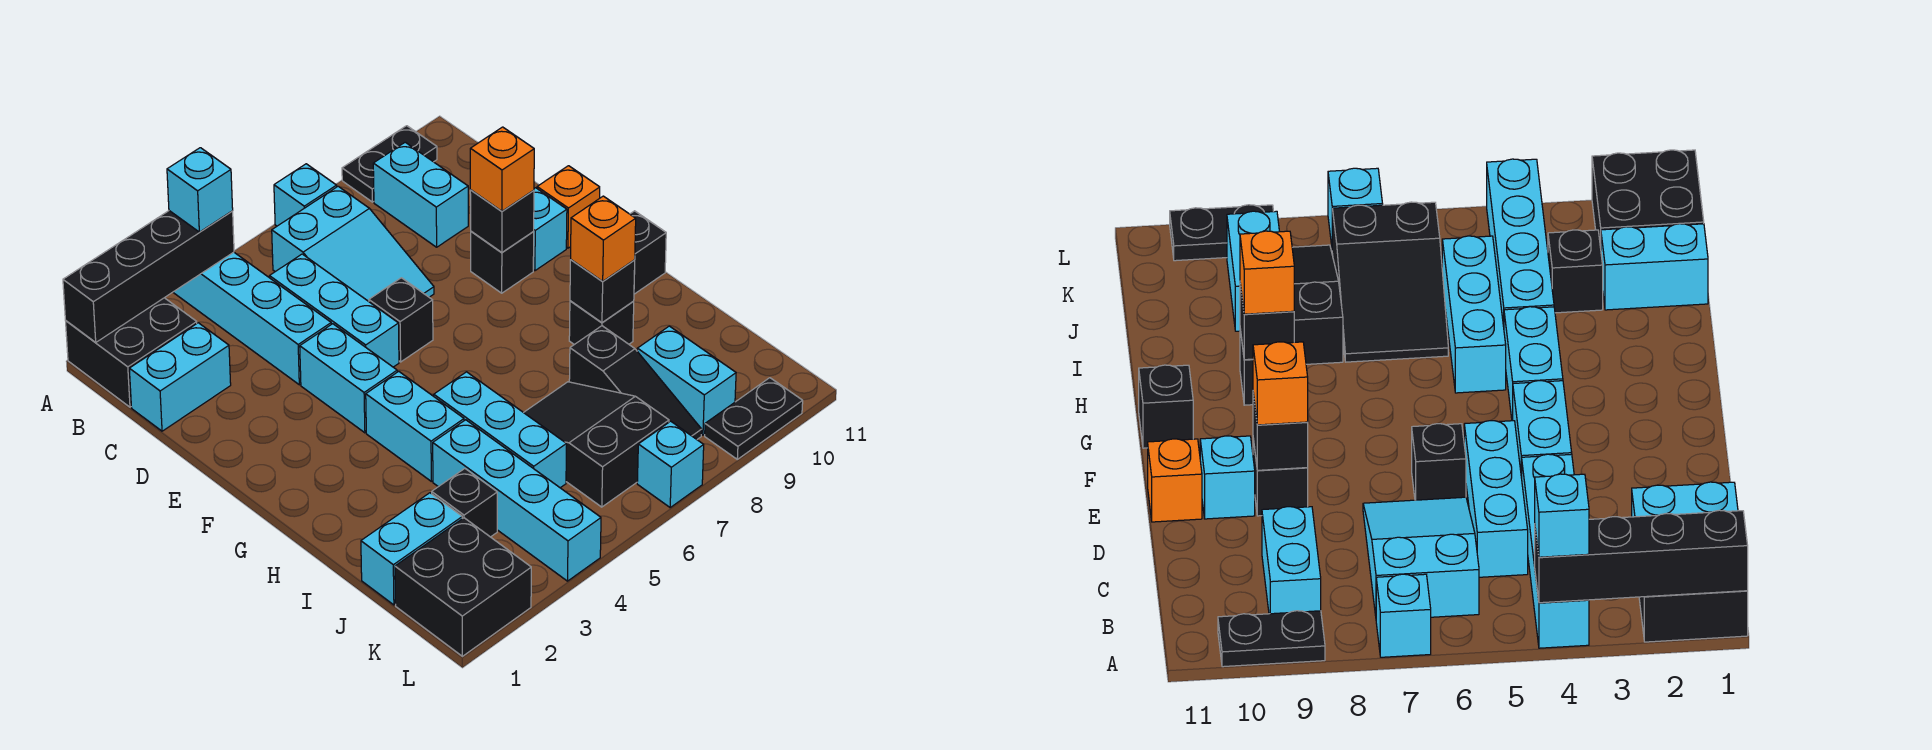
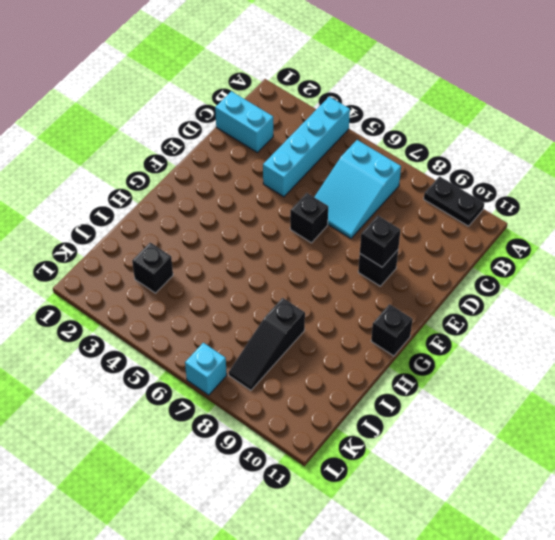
none -> black 2x2 brick [66,298,197,407]
none -> cyan 1x1 brick [274,164,337,226]
none -> cyan 1x2 brick [373,142,468,247]
none -> cyan 1x3 brick [269,254,399,367]

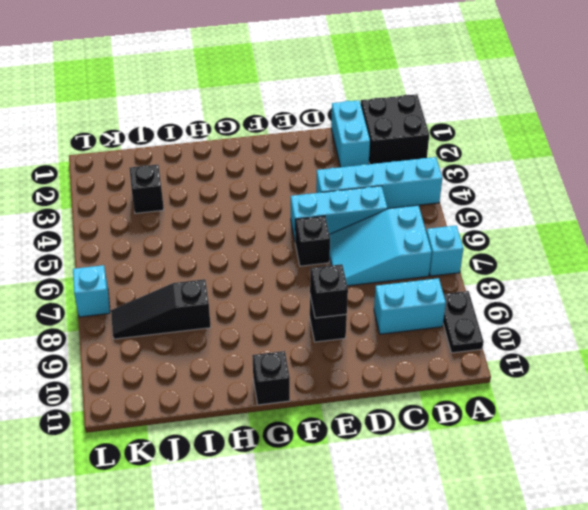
none -> cyan 1x2 brick [300,324,397,433]
none -> cyan 1x1 brick [533,188,567,271]
none -> orange 1x1 brick [537,166,600,248]
none -> cyan 1x2 brick [366,371,464,481]

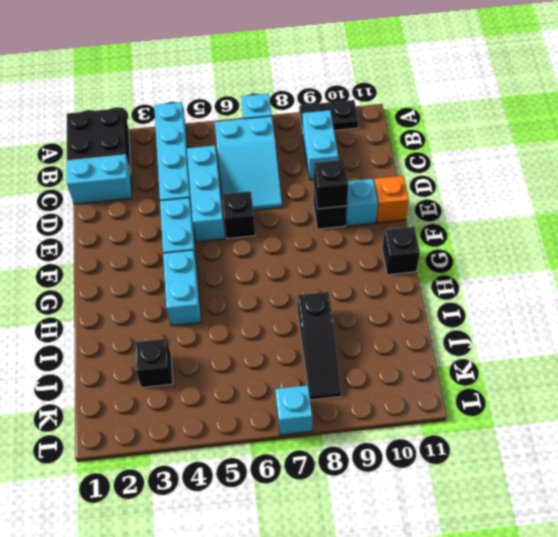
none -> cyan 1x3 brick [434,372,567,488]
none -> black 1x1 brick [569,301,634,345]
none -> cyan 1x4 brick [433,420,601,581]
none -> black 2x3 slope [524,382,669,507]

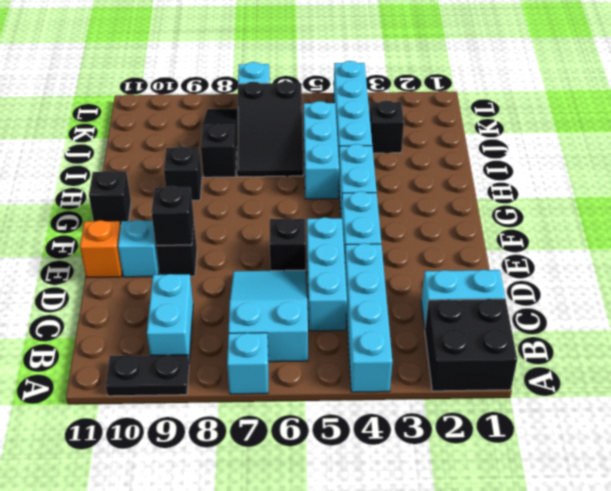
none -> cyan 1x2 brick [361,493,462,605]
none -> cyan 1x2 brick [637,326,736,435]
none -> black 2x2 brick [395,518,531,656]
none -> black 1x2 plate [705,378,803,459]

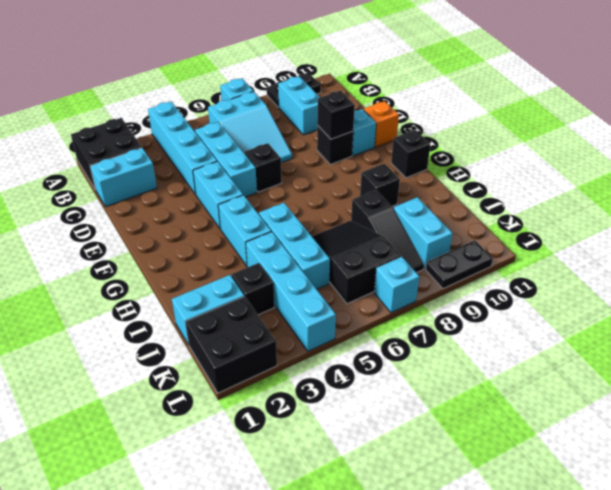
none -> black 1x4 brick [63,211,234,343]
none -> black 1x1 brick [570,260,635,323]
none -> cyan 1x1 brick [167,148,233,232]
none -> orange 1x1 brick [470,127,534,211]

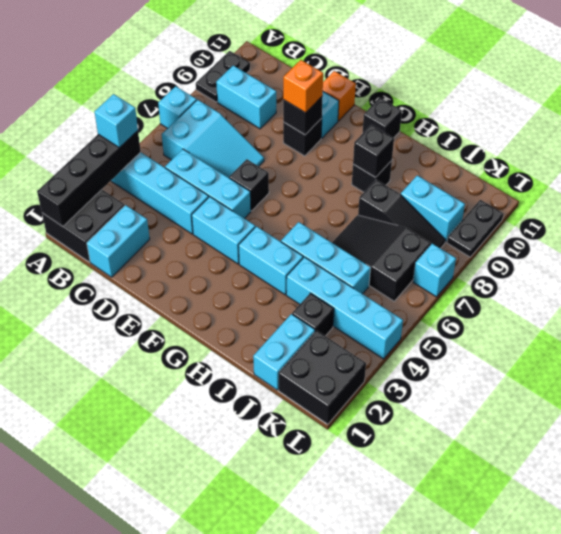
none -> orange 1x1 brick [571,196,636,281]

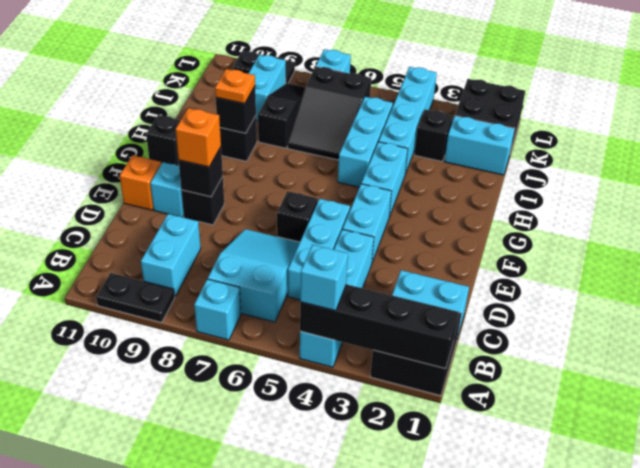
orange 1x1 plate [215,69,255,104] -> orange 1x1 brick [571,196,636,281]

